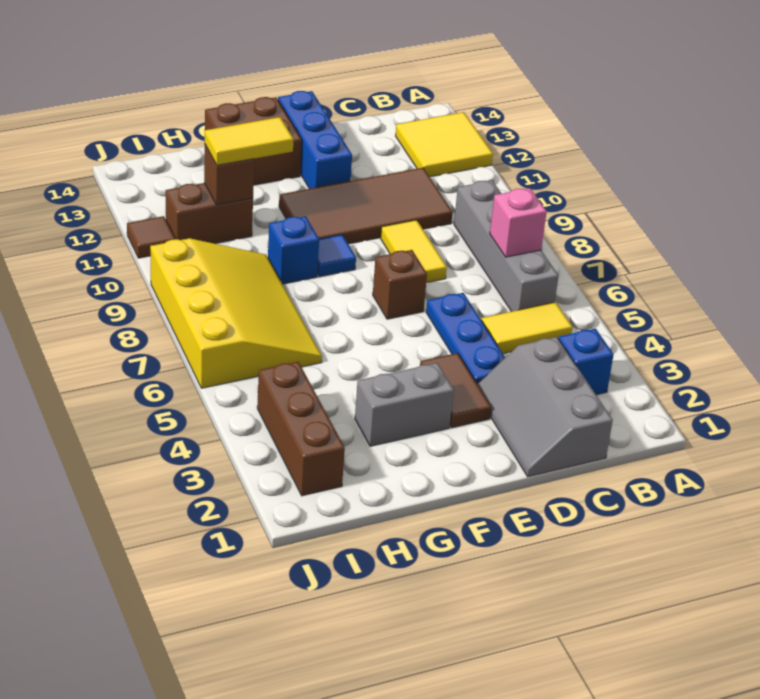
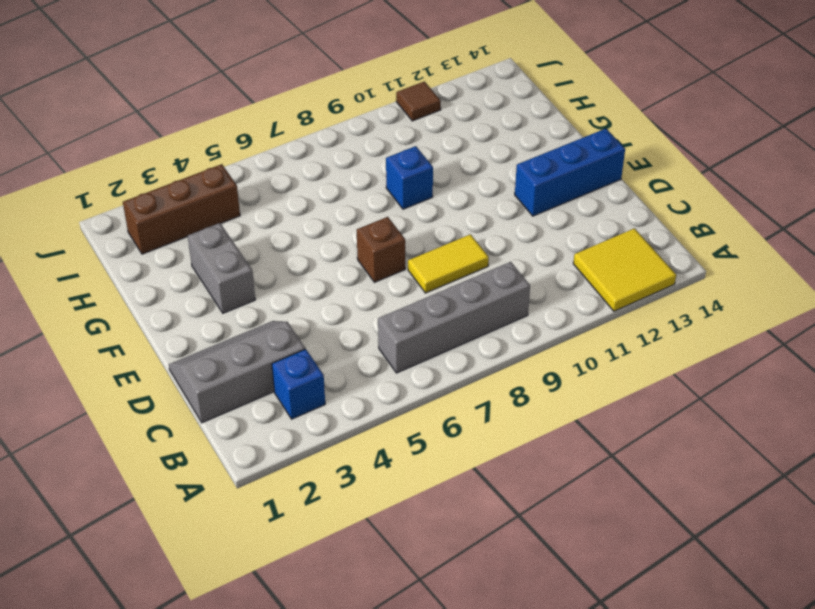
none -> yellow 1x2 tile [482,302,572,354]
none -> brown 2x4 tile [279,168,453,244]
none -> blue 1x3 plate [426,293,505,384]

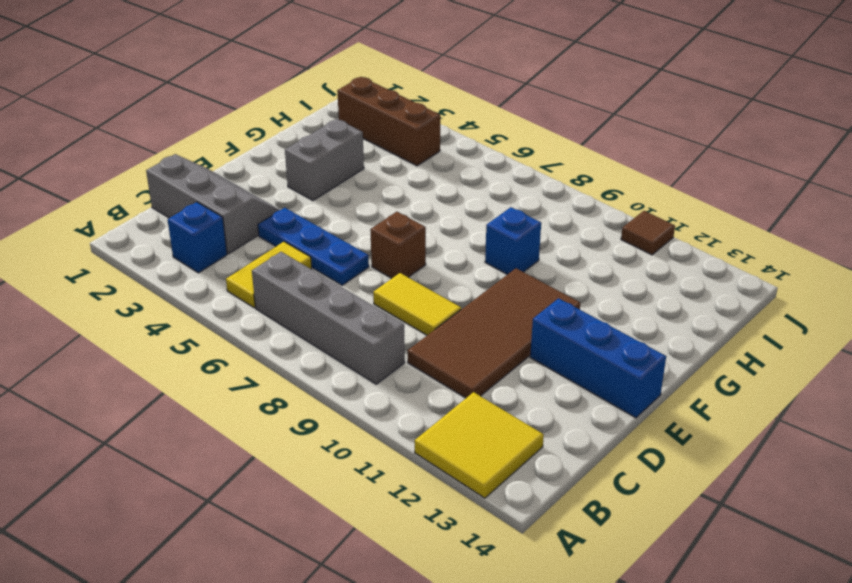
none -> brown 1x2 tile [420,353,491,428]
none -> blue 1x1 tile [317,235,356,277]
none -> brown 2x2 brick [205,97,302,185]

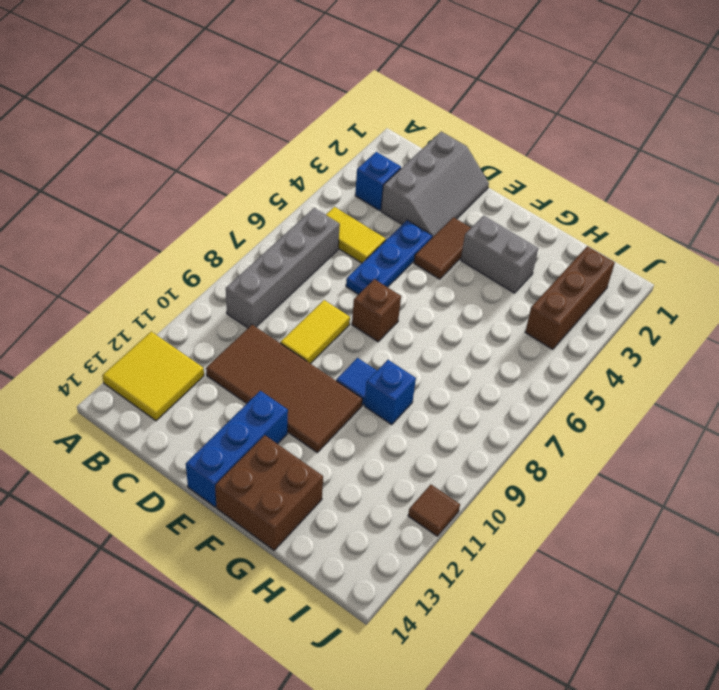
none -> yellow 3x4 slope [150,238,322,388]
none -> brown 1x2 brick [166,183,253,244]
none -> pink 1x1 brick [490,188,547,257]

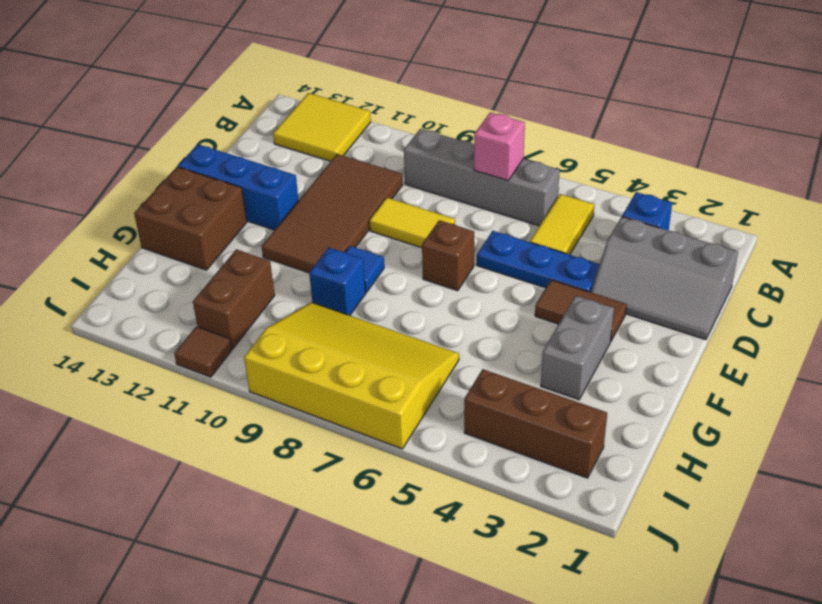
none -> brown 1x1 brick [204,145,254,205]
none -> yellow 1x2 tile [205,117,293,165]

